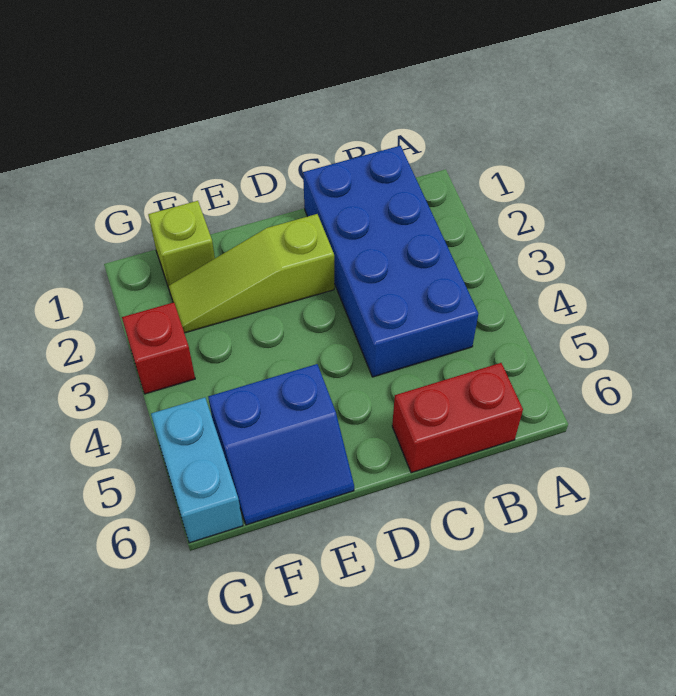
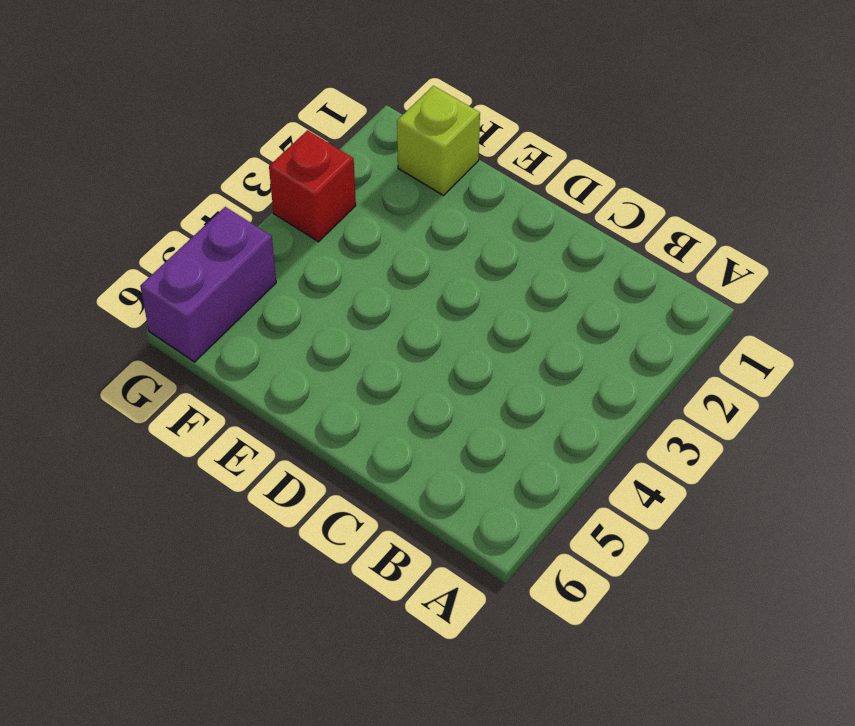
purple 1x2 brick [140,207,276,362] -> cyan 1x2 brick [151,398,243,543]
none -> blue 2x4 brick [303,146,478,377]
none -> red 1x2 brick [392,363,523,473]

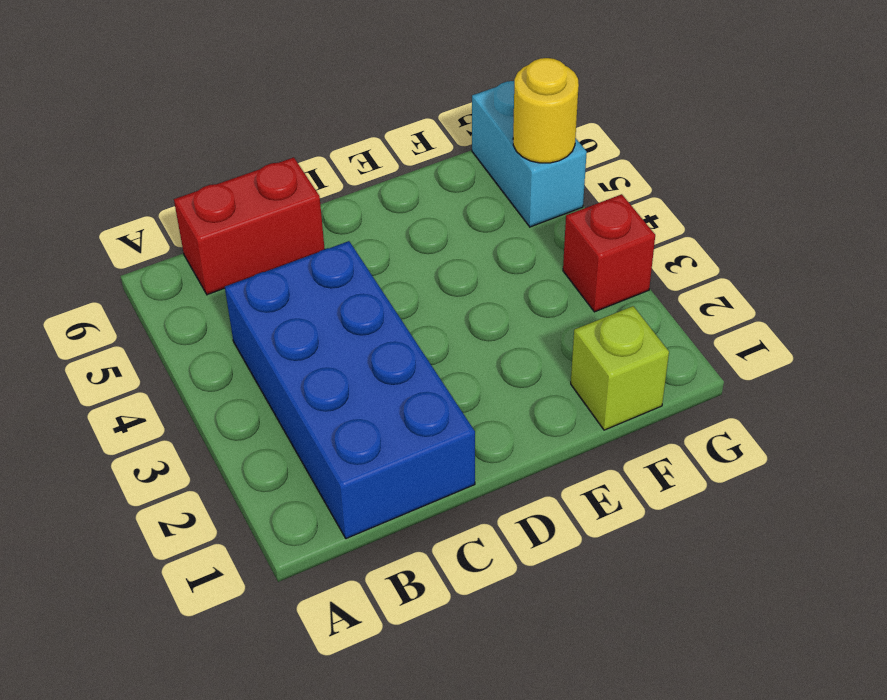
yellow 1x1 round brick [513,58,579,163] -> none
none -> lime 1x3 slope [168,214,334,333]
none -> blue 2x2 slope [208,364,354,525]

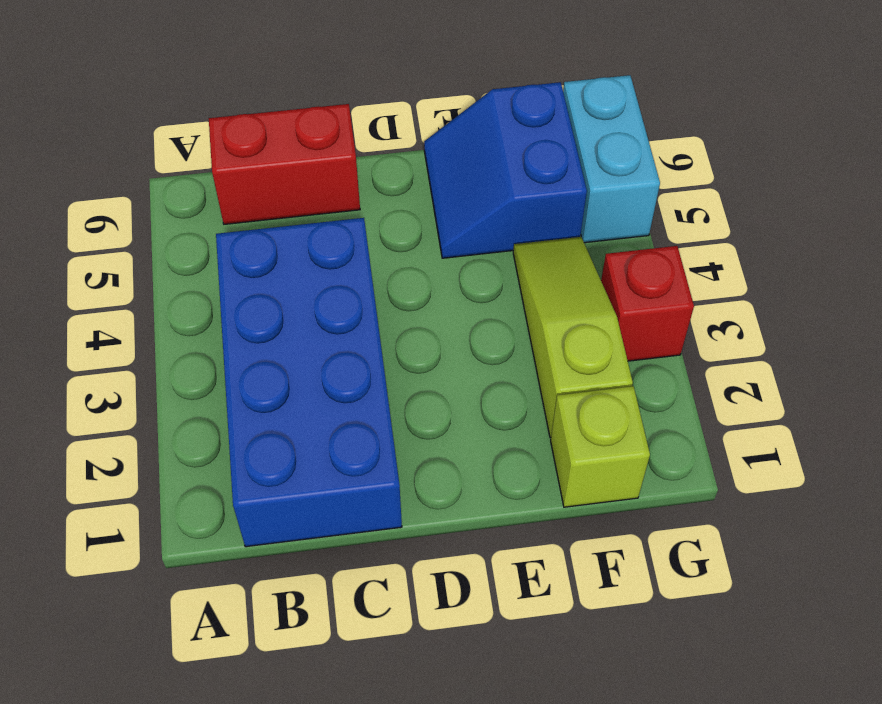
blue 2x2 slope [424,82,587,258] -> blue 2x2 slope turned to [208,364,354,525]
lime 1x3 slope [513,237,633,438] -> lime 1x3 slope turned to [168,214,334,333]

